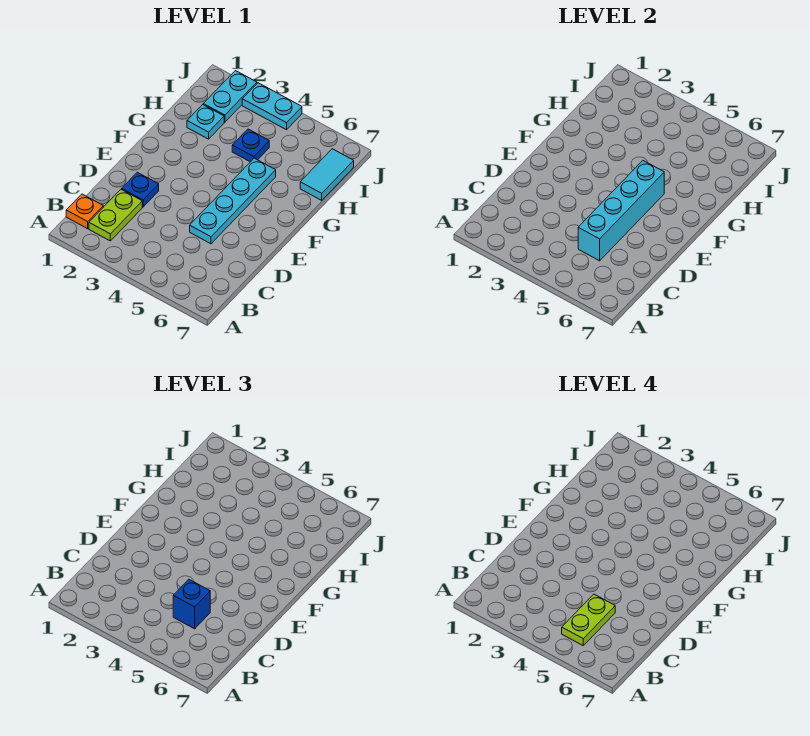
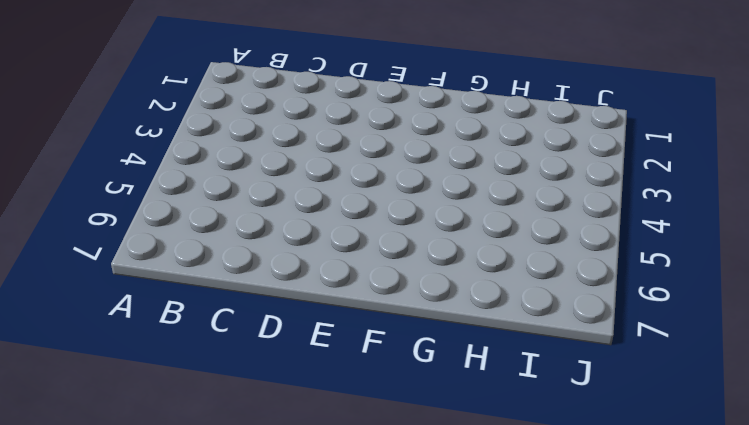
none -> orange 1x1 plate [66,194,103,229]
none -> lime 1x2 plate [89,189,142,241]
none -> blue 1x1 plate [122,172,159,207]

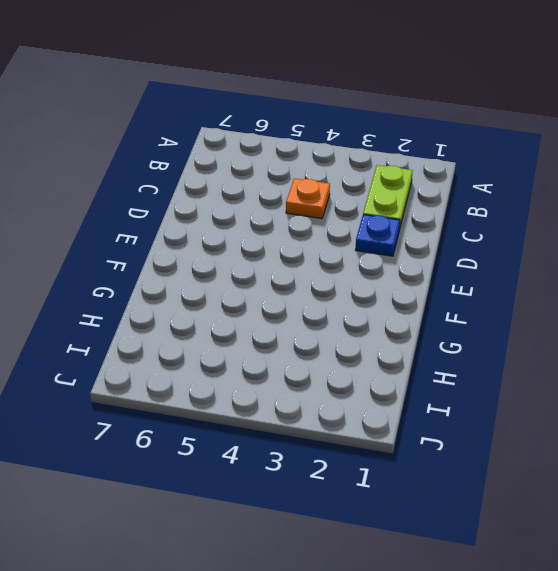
orange 1x1 plate [286,178,330,219] -> orange 1x1 plate moved to [66,194,103,229]
none -> cyan 1x4 plate [190,158,276,244]
none -> cyan 1x1 plate [187,104,224,139]
none -> blue 1x1 plate [232,129,269,162]

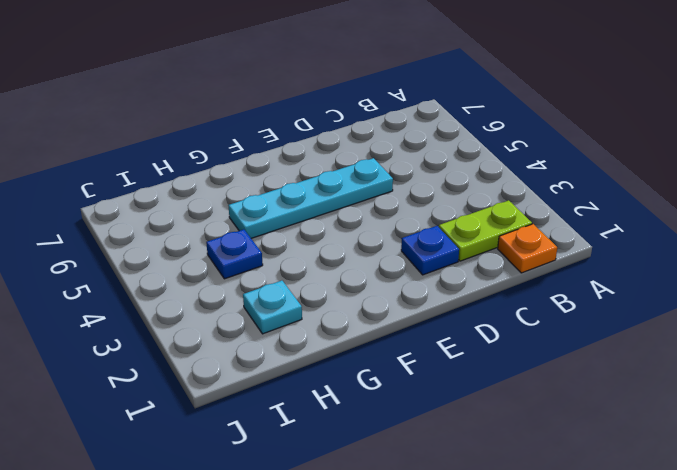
none -> cyan 1x2 tile [300,149,354,200]
none -> cyan 1x2 plate [203,71,257,122]
none -> cyan 1x2 plate [242,83,302,130]

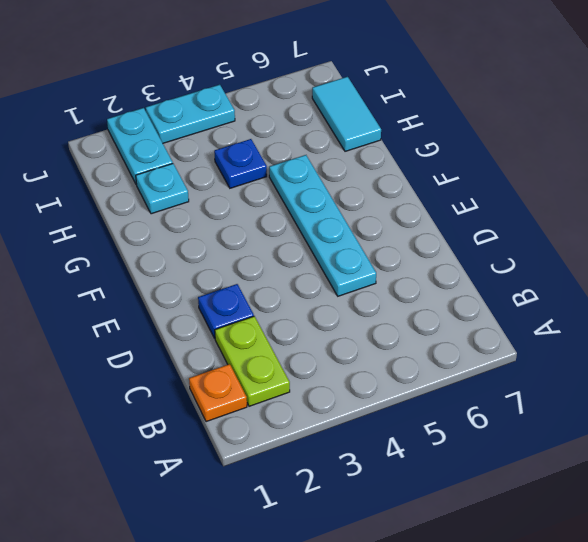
none -> cyan 1x4 brick [578,161,664,261]
none -> blue 1x1 brick [173,579,210,629]
none -> lime 1x2 plate [562,594,615,645]

